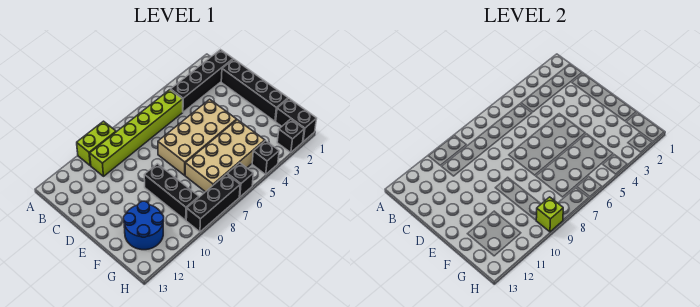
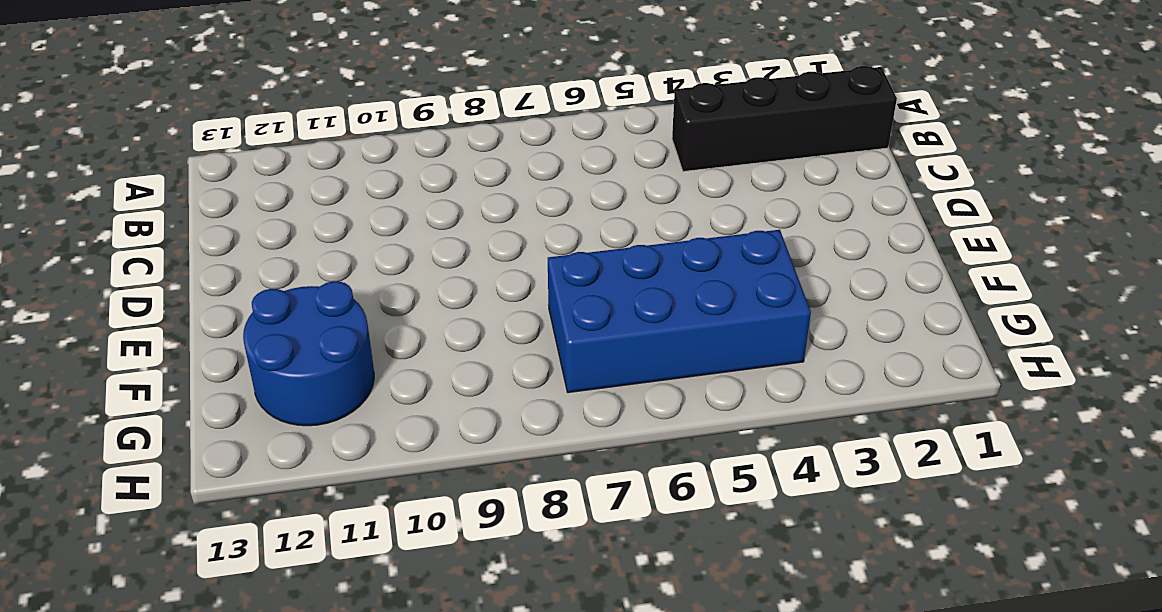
blue 2x4 brick [548,230,811,393] -> tan 2x4 brick [185,120,265,192]
none -> lime 1x2 brick [77,121,116,166]
none -> lime 1x6 brick [90,90,183,176]
none -> black 1x4 brick [221,59,288,121]

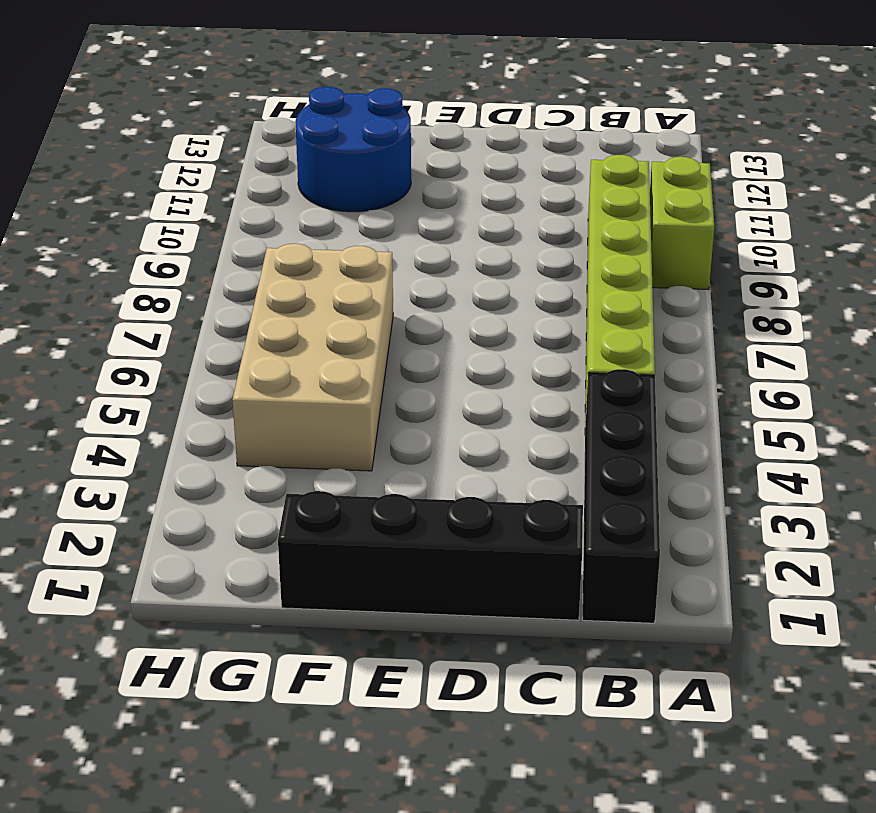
none -> tan 2x4 brick [158,99,237,175]
none -> black 1x3 brick [144,164,199,220]
none -> black 1x2 brick [276,99,317,142]

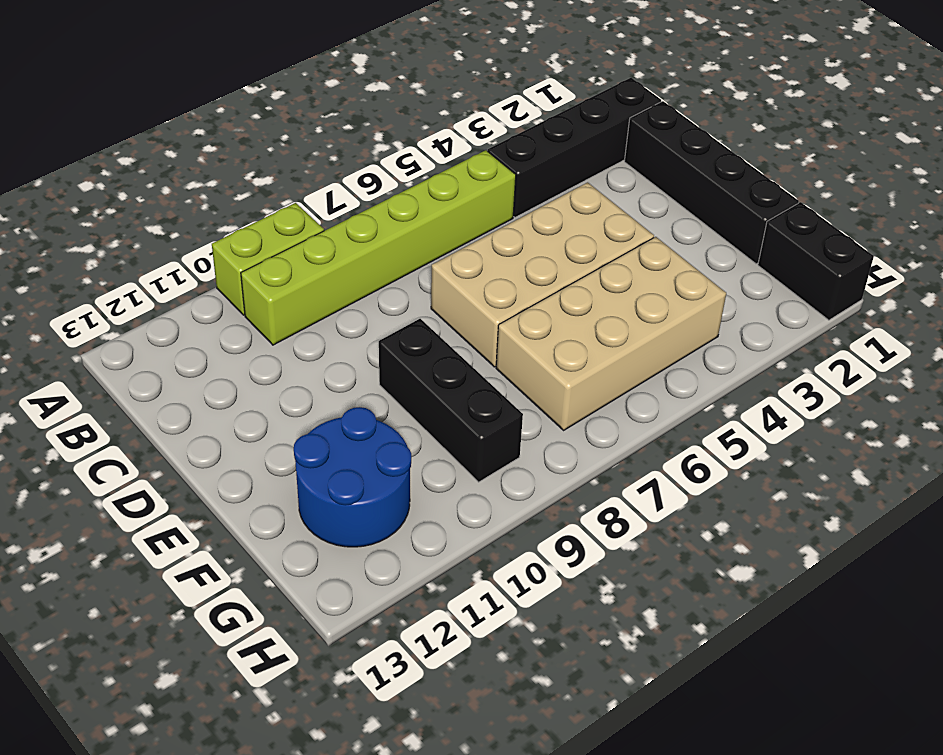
none -> black 1x1 brick [277,119,304,153]
none -> black 1x1 brick [252,141,279,174]
none -> black 1x1 brick [227,163,253,197]

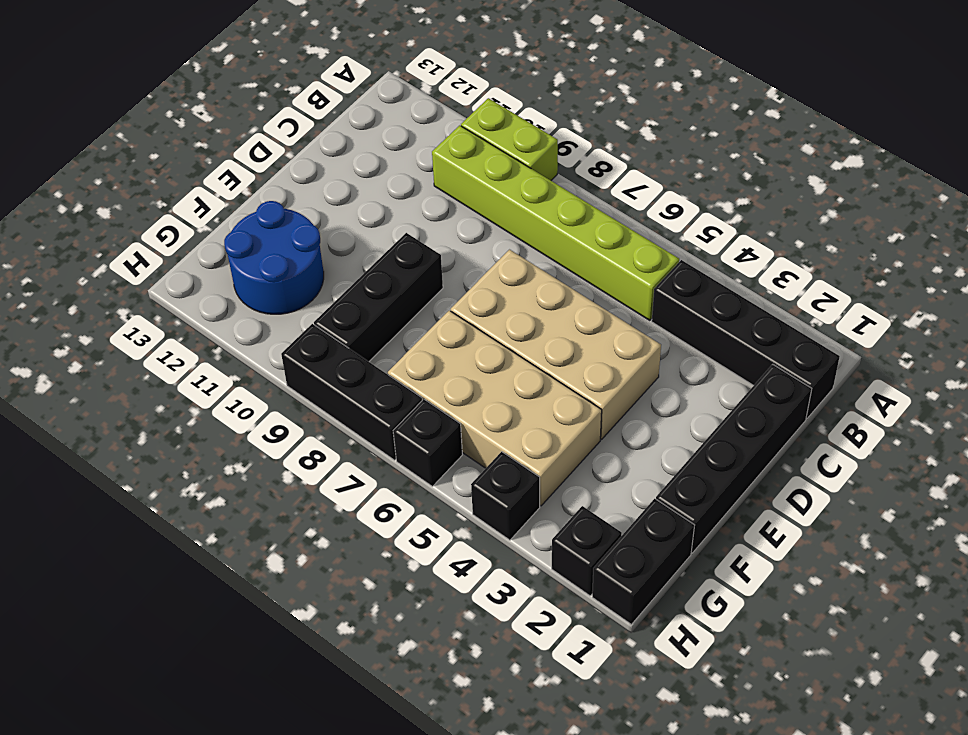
none -> lime 1x1 brick [536,197,563,232]

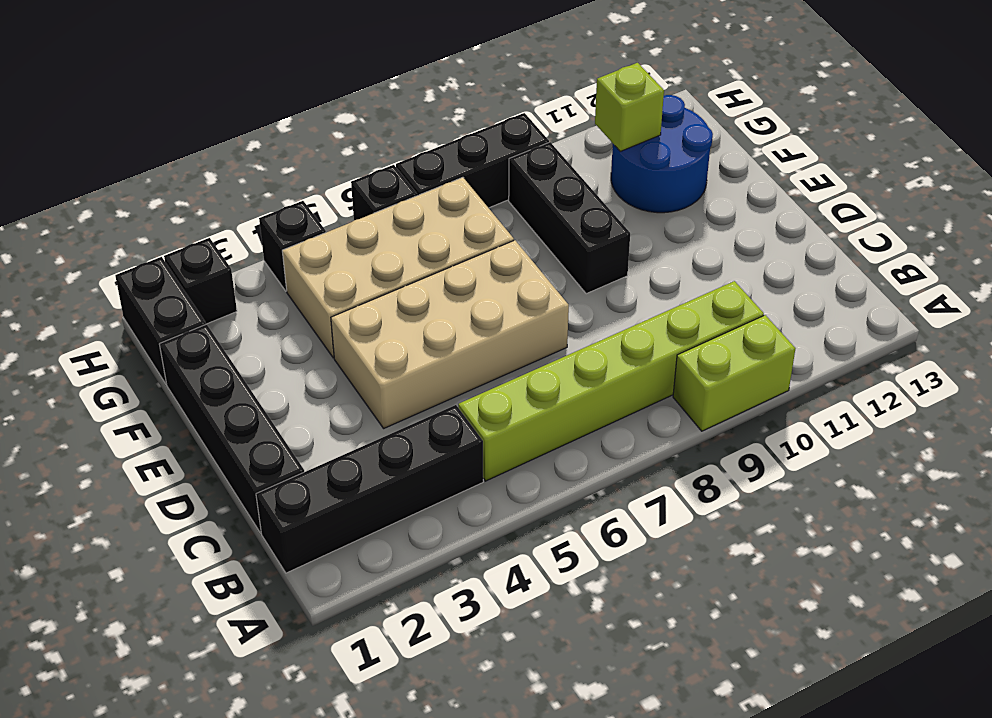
lime 1x1 brick [595,63,664,151] -> lime 1x1 brick moved to [536,197,563,232]

